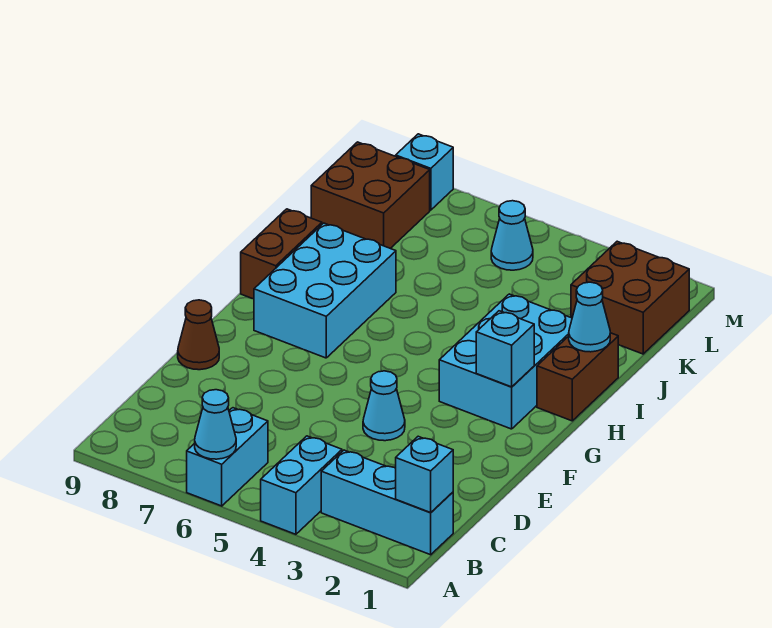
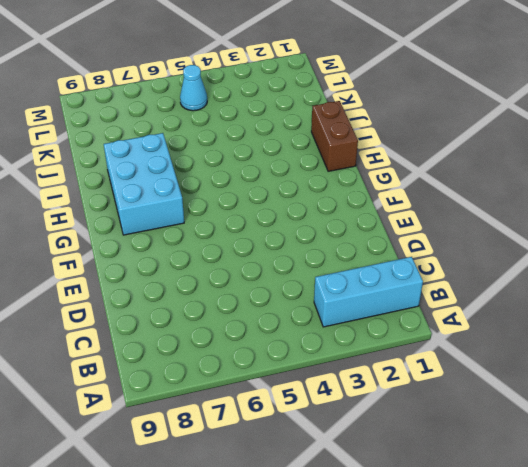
none -> cyan 1x2 brick [261,436,342,534]
none -> cyan 1x2 brick [187,408,268,506]
none -> cyan 1x1 cone [363,371,405,441]

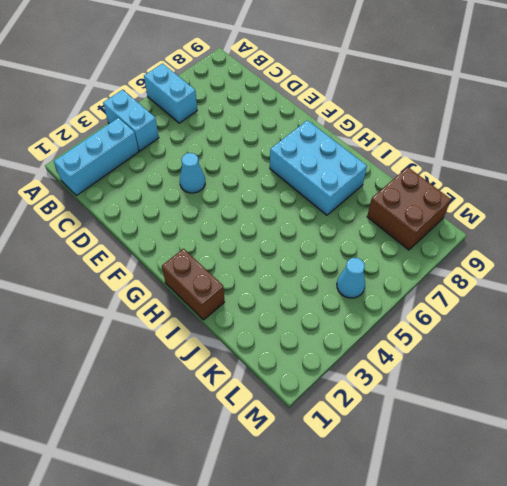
none -> brown 1x1 cone [178,300,219,370]
none -> cyan 2x3 brick [439,294,572,429]
none -> brown 1x2 brick [241,209,322,299]

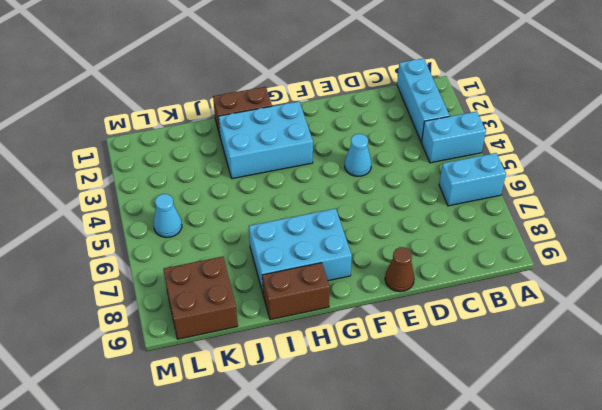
none -> brown 2x2 brick [571,241,689,354]
none -> cyan 1x1 brick [396,134,453,210]
none -> cyan 1x1 cone [195,390,236,459]

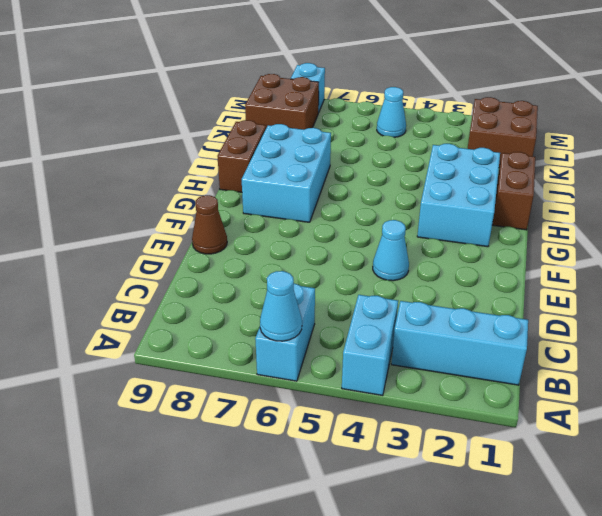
none -> cyan 1x1 brick [396,436,453,512]
none -> cyan 1x1 brick [476,311,534,387]
none -> cyan 1x1 cone [569,282,610,352]

